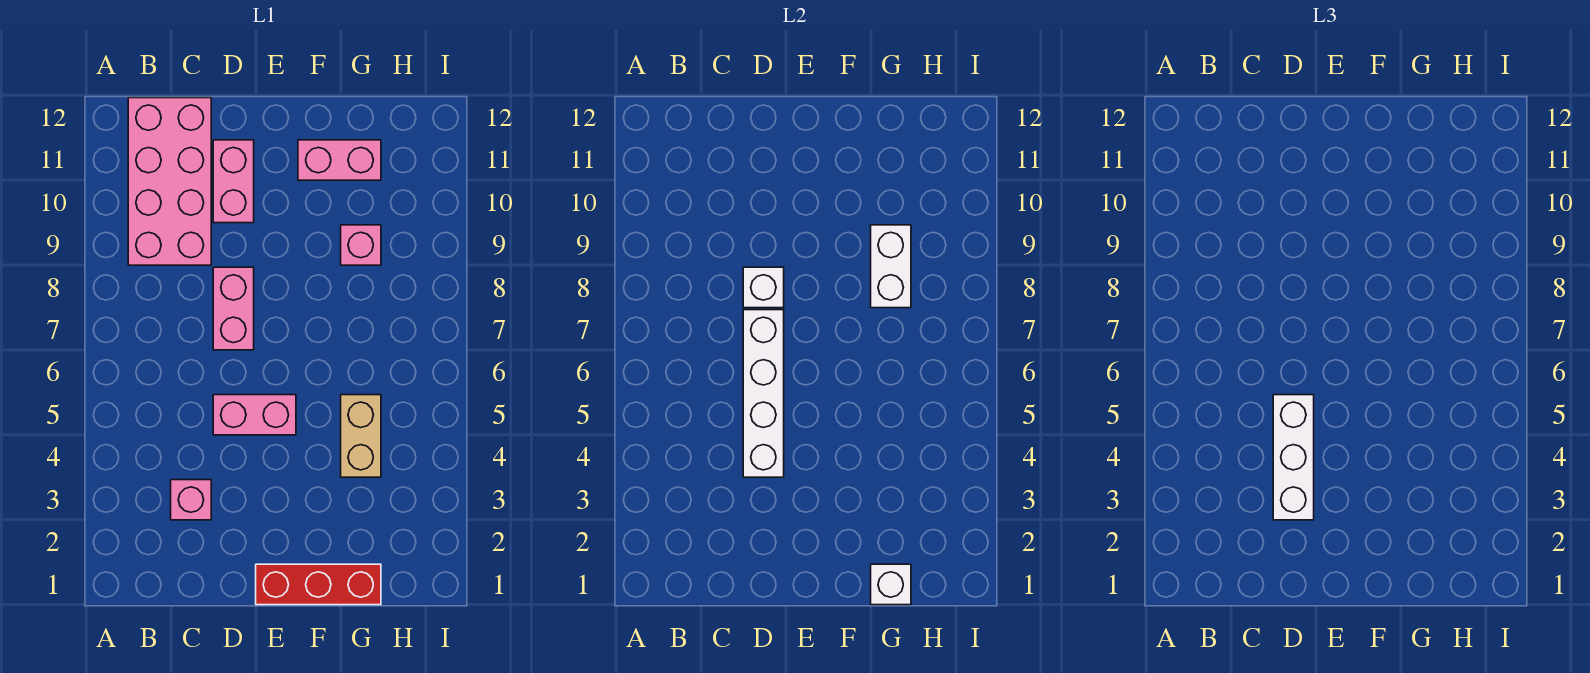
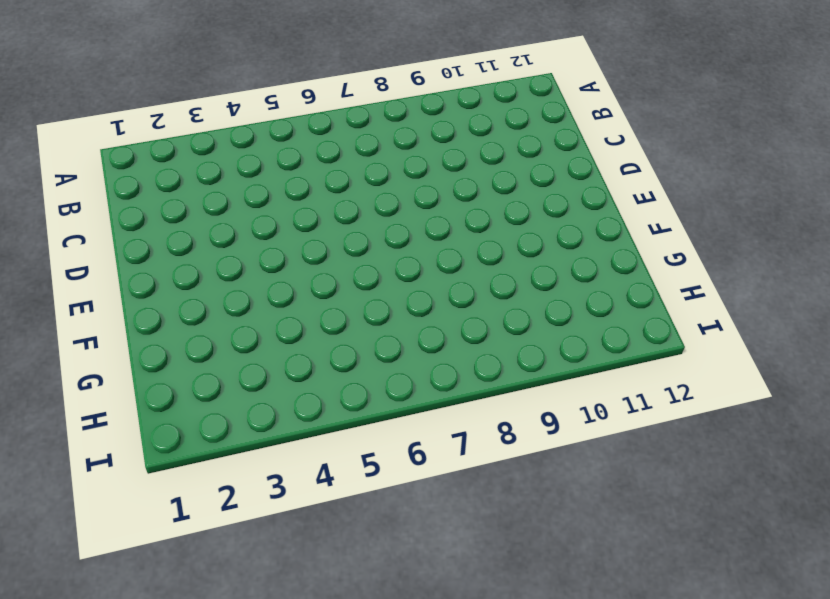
none -> pink 2x4 brick [128,98,211,265]
none -> pink 1x1 brick [171,480,211,520]
none -> pink 1x2 brick [213,395,296,435]

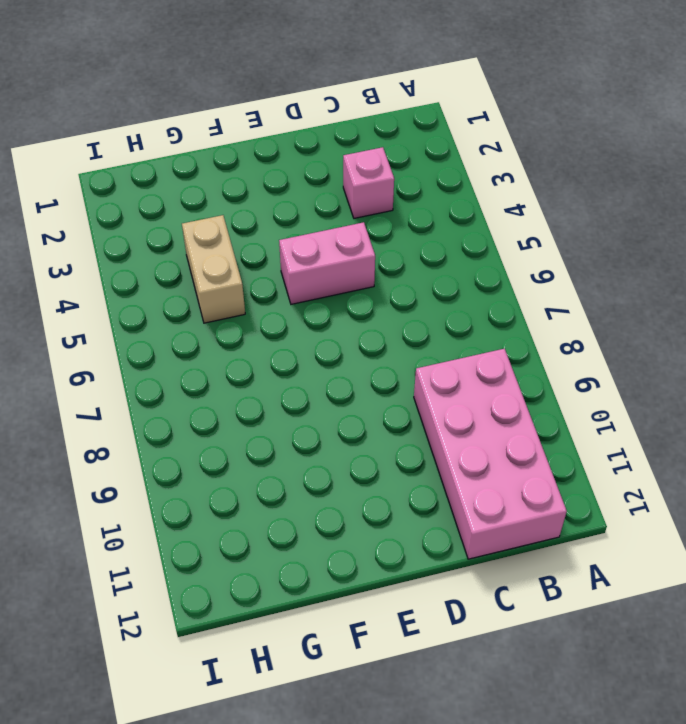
none -> pink 1x2 brick [213,267,254,350]
none -> pink 1x2 brick [213,140,254,223]
none -> red 1x3 brick [256,564,381,605]

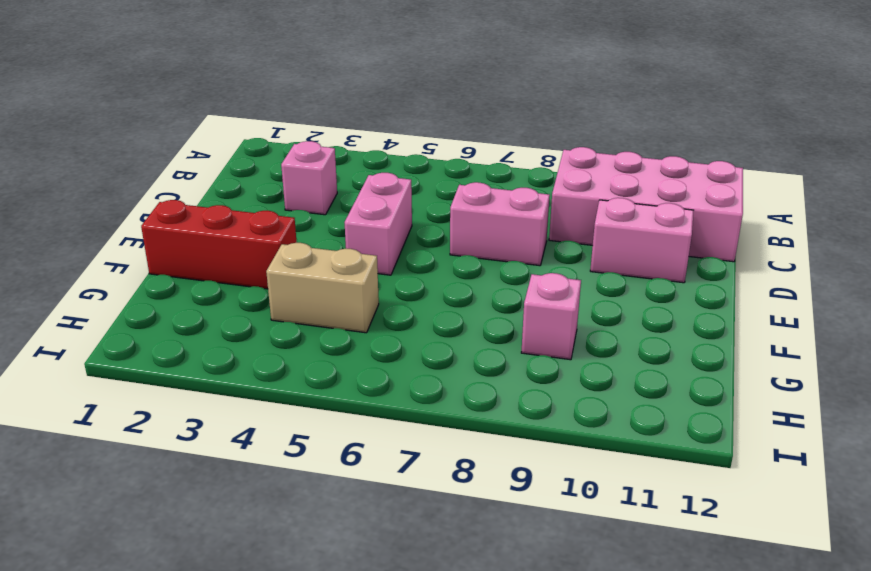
red 1x3 brick [141,200,297,289] -> red 1x3 brick turned to [256,564,381,605]
none -> pink 1x2 brick [298,140,381,180]
none -> white 1x4 brick [743,310,784,477]
none -> white 1x1 brick [743,267,784,308]

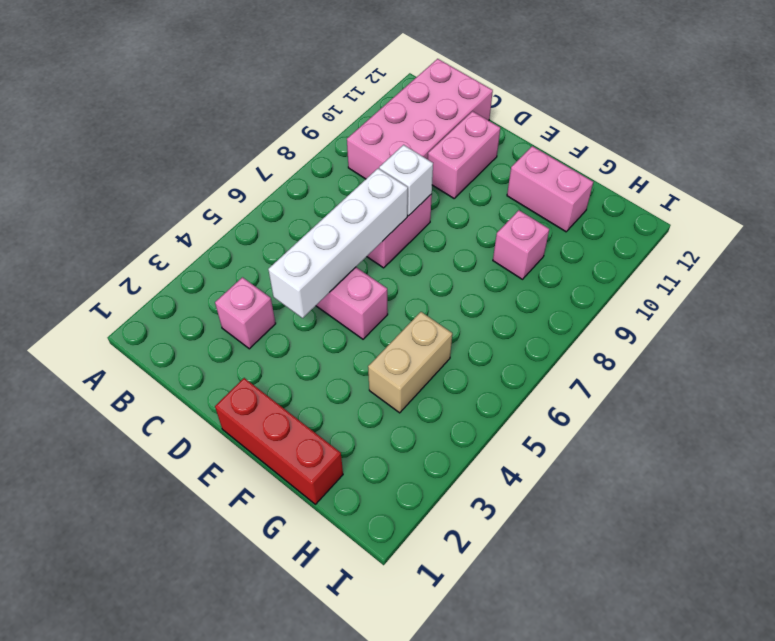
none -> white 1x1 brick [871,564,911,605]
none -> white 1x2 brick [871,225,911,308]
none -> white 1x3 brick [1273,395,1314,520]

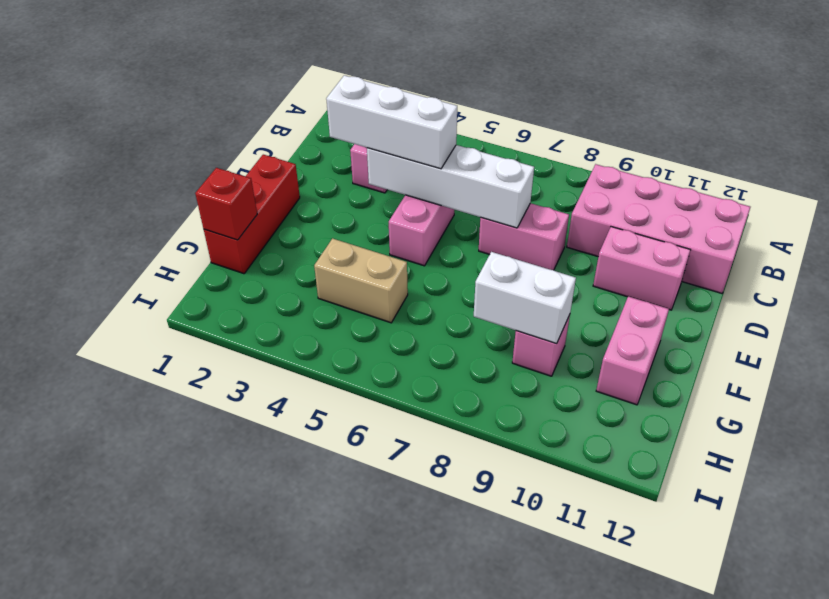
red 1x1 brick [195,168,257,240] -> white 1x1 brick [871,564,911,605]
none -> white 1x1 brick [743,267,784,308]

